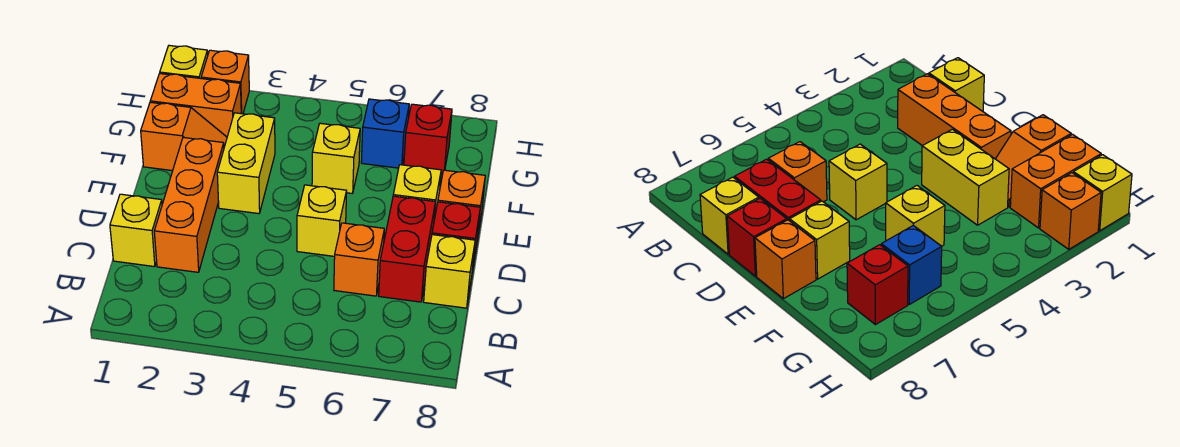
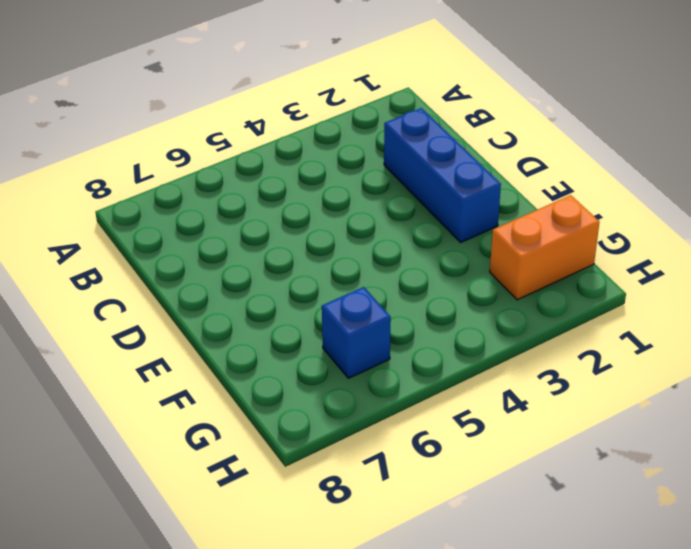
blue 1x3 brick [384,108,501,242] -> orange 1x3 brick [154,138,224,272]
none -> yellow 1x1 brick [110,194,162,267]
none -> orange 1x1 brick [334,223,384,296]
none -> red 1x2 brick [379,196,435,302]

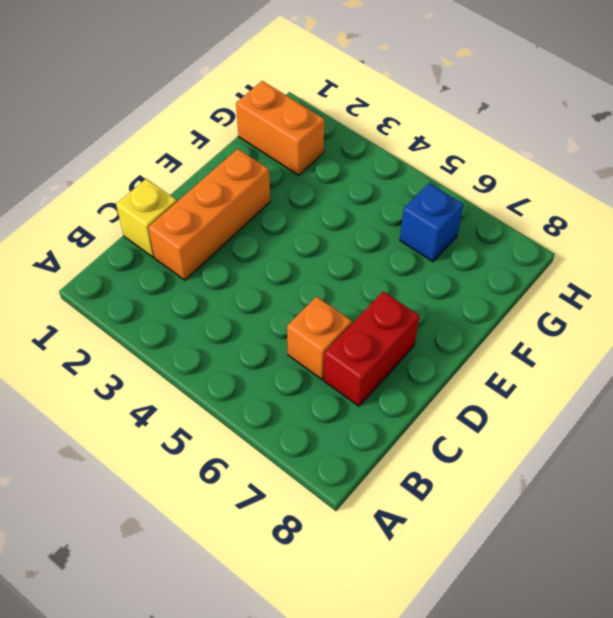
none -> yellow 1x1 brick [424,235,475,308]
none -> yellow 1x1 brick [297,185,347,256]
none -> red 1x1 brick [432,202,480,271]

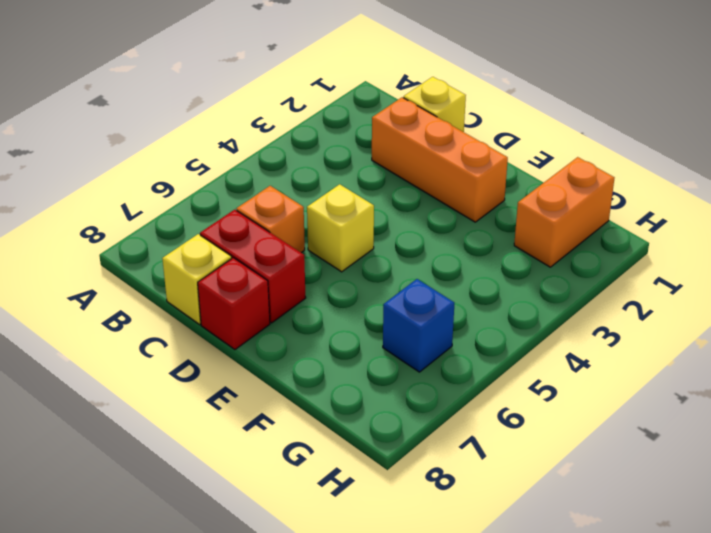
none -> yellow 1x2 brick [217,113,275,214]
none -> yellow 1x1 brick [393,165,441,220]
none -> orange 1x1 brick [438,170,485,233]

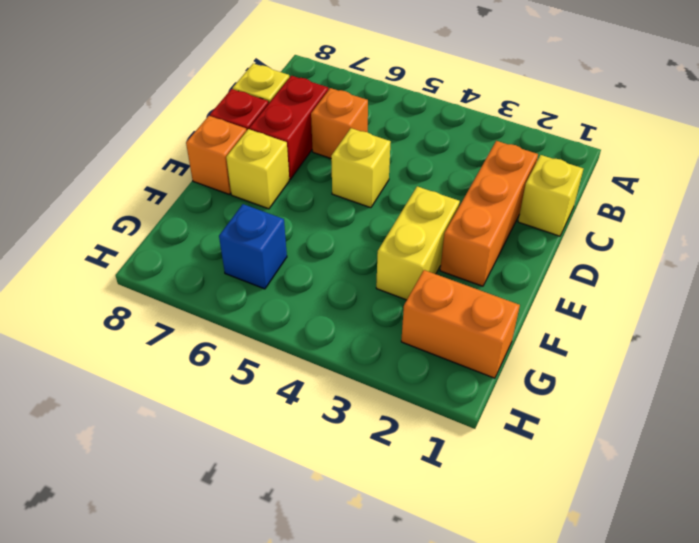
none -> orange 1x2 slope [141,102,227,171]
none -> yellow 1x1 brick [312,123,360,194]
none -> red 1x1 brick [404,104,452,174]

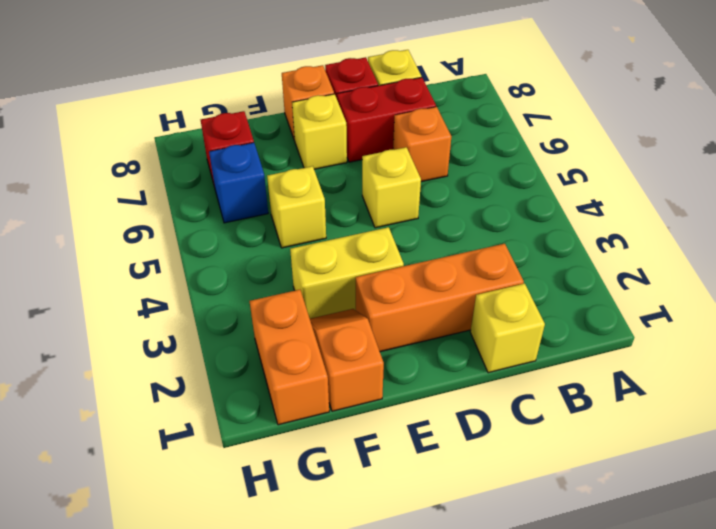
none -> yellow 1x1 brick [160,45,208,78]
none -> orange 1x1 brick [201,50,249,114]

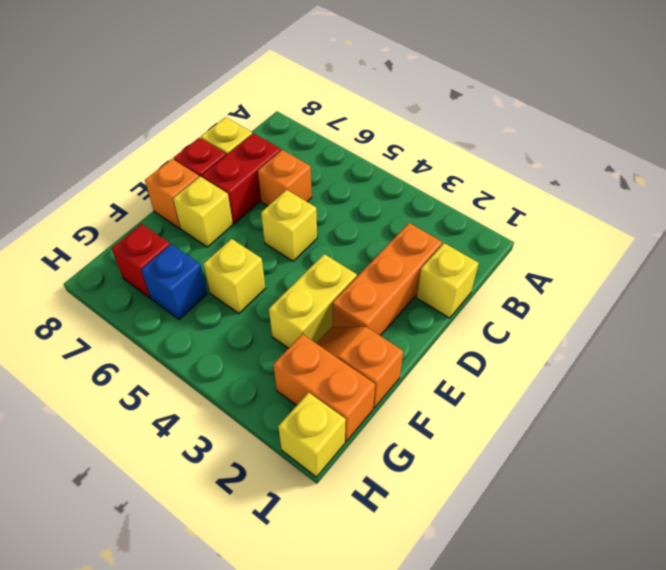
none -> orange 1x1 brick [201,50,249,114]

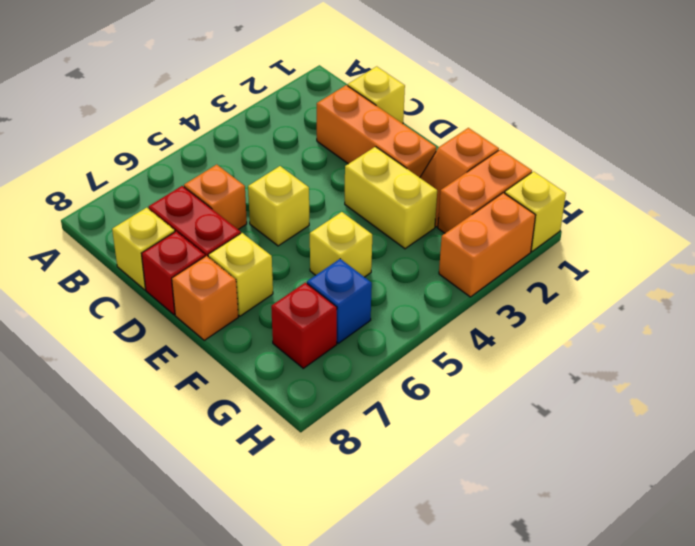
orange 1x2 brick [439,193,536,297] -> orange 1x1 brick [201,50,249,114]

